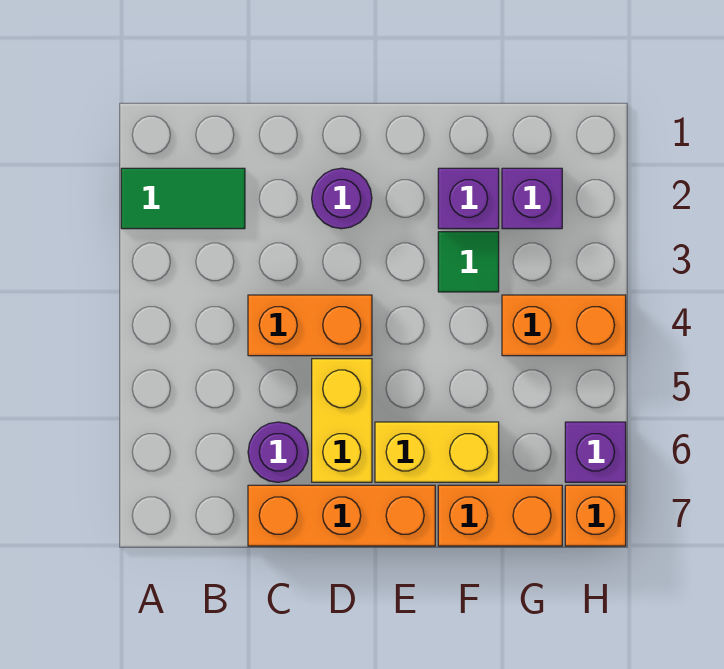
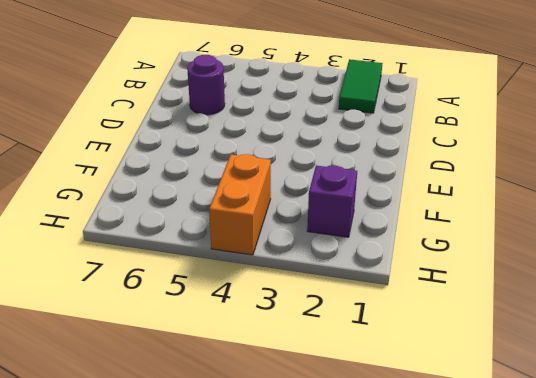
none -> orange 1x2 brick [248,295,372,356]
none -> orange 1x3 brick [248,485,435,546]
none -> purple 1x1 round brick [312,168,372,229]

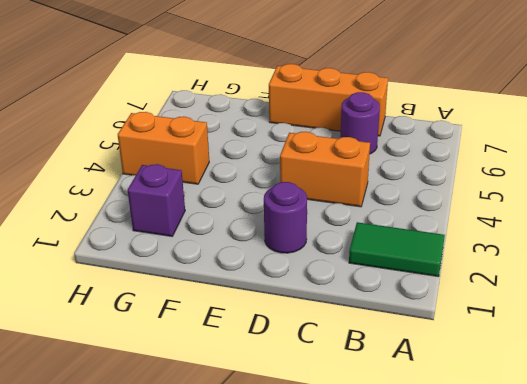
none -> yellow 1x2 brick [312,359,372,482]
none -> yellow 1x2 brick [375,422,499,482]
none -> purple 1x1 brick [438,168,499,229]

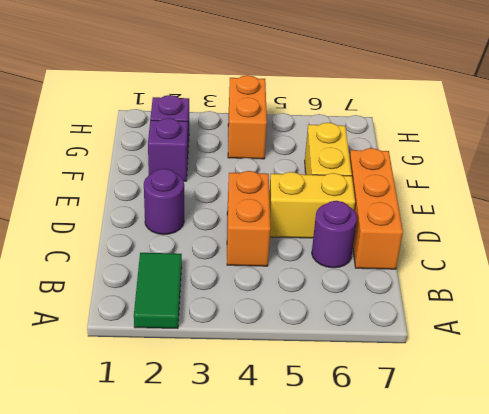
none -> green 1x1 tile [438,232,499,292]
none -> orange 1x2 brick [438,485,562,546]
none -> purple 1x1 brick [565,422,626,482]

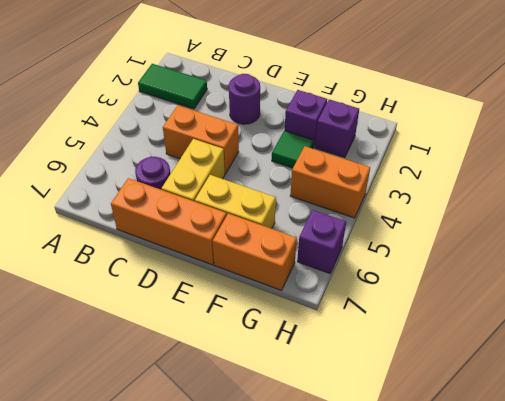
none -> orange 1x1 brick [565,485,626,546]

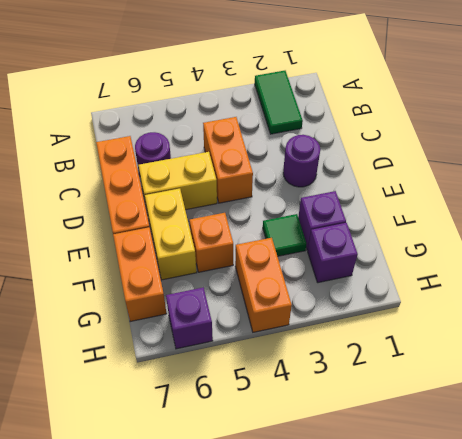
orange 1x1 brick [190,213,233,272] -> orange 1x1 brick moved to [565,485,626,546]

